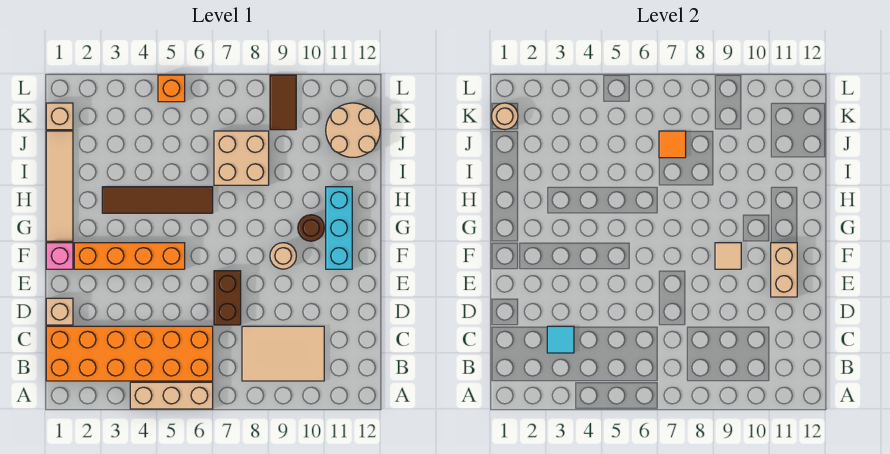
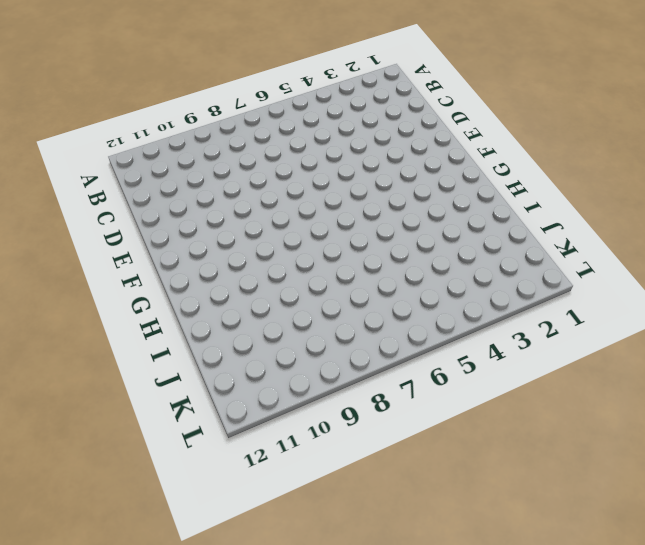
none -> tan 1x3 brick [130,382,213,409]
none -> orange 2x6 brick [46,326,213,381]
none -> tan 2x3 tile [242,326,324,381]

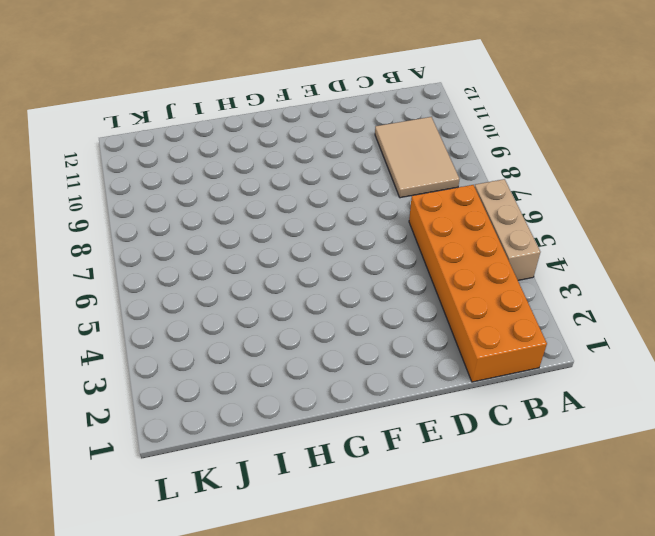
none -> tan 1x1 brick [46,298,73,325]
none -> brown 1x2 brick [214,271,241,325]
none -> pink 1x1 brick [46,243,73,269]

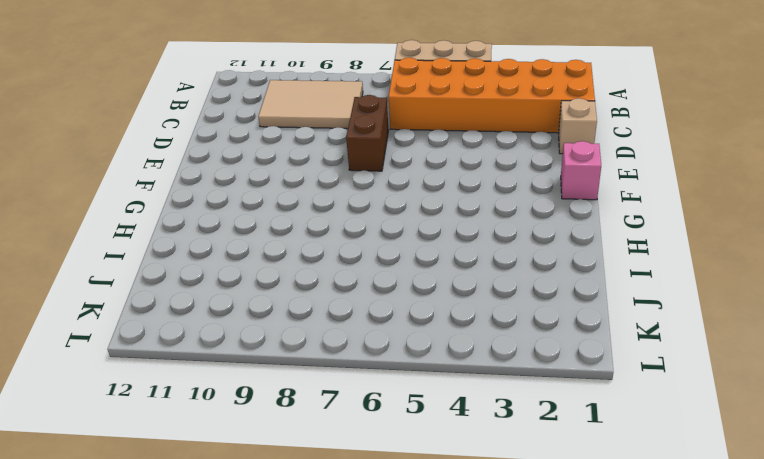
none -> orange 1x4 brick [74,243,185,269]
none -> tan 1x1 round brick [270,243,296,269]
none -> cyan 1x3 brick [326,187,352,269]

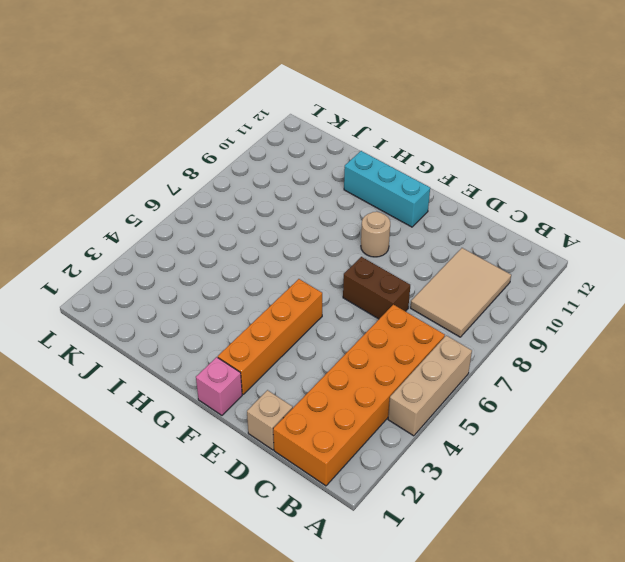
none -> tan 1x4 tile [46,131,73,241]
none -> brown 1x1 round brick [298,215,324,241]
none -> brown 1x4 tile [102,187,213,213]

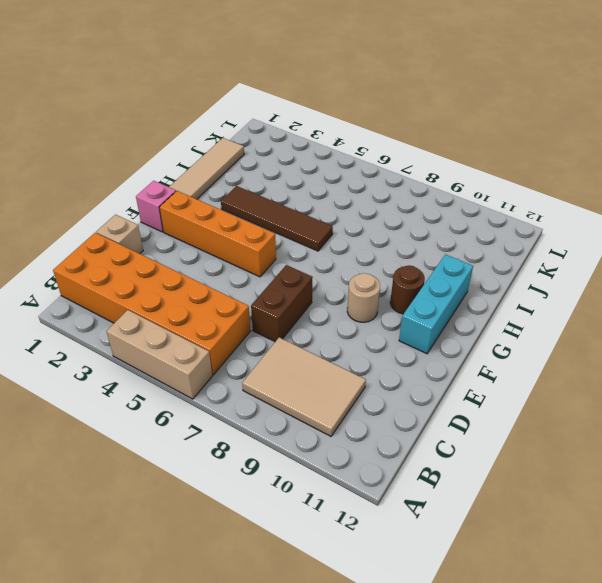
none -> tan 2x2 brick [214,131,269,185]
none -> tan 2x2 round brick [326,103,380,157]
none -> tan 1x1 brick [46,103,73,130]

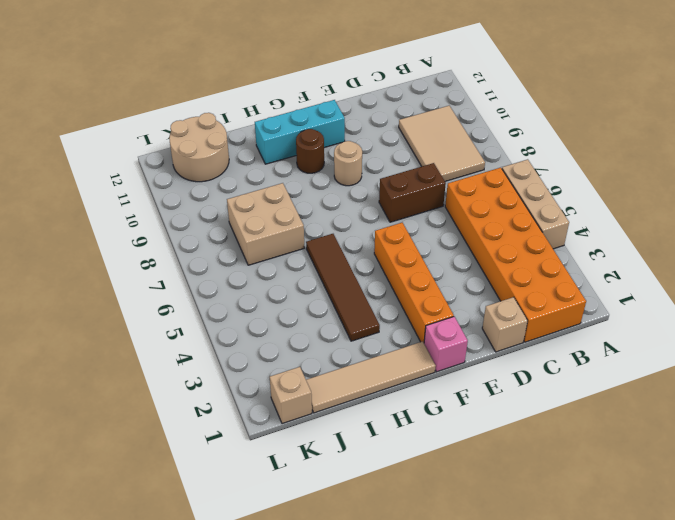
none -> brown 1x2 tile [270,75,296,130]
none -> orange 1x1 brick [158,75,185,102]
none -> cyan 1x1 tile [547,326,574,353]

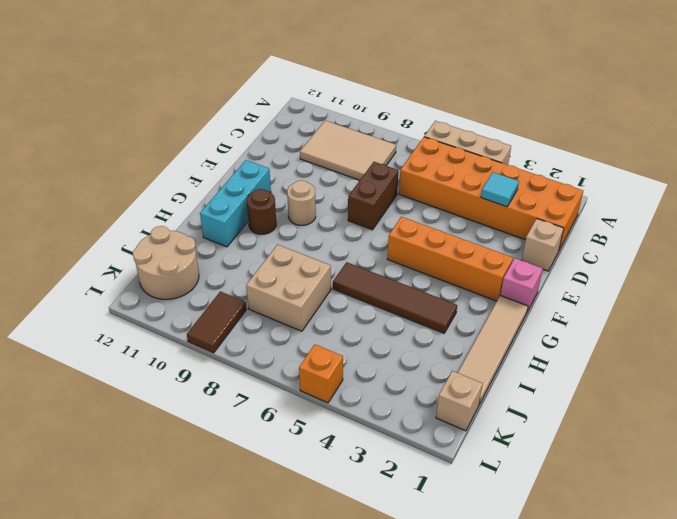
none -> tan 1x2 brick [771,243,797,297]
none -> tan 1x1 tile [715,243,741,269]
none -> orange 1x1 tile [659,131,686,158]

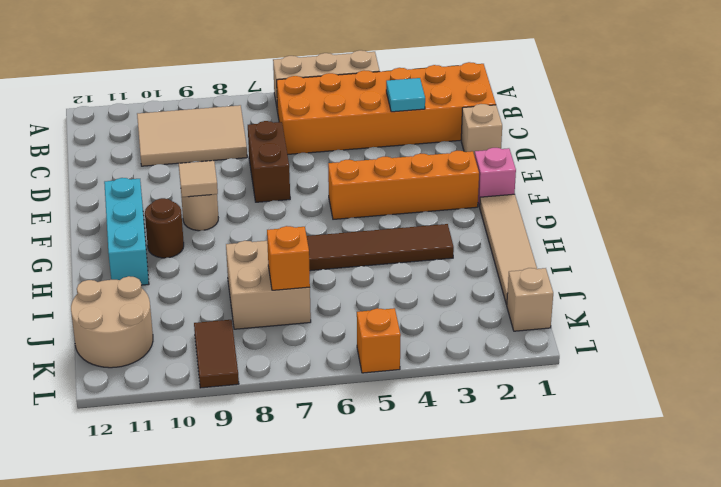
orange 1x1 brick [267,226,310,290] -> orange 1x1 tile [659,131,686,158]
none -> tan 1x2 brick [771,243,797,297]
none -> tan 1x1 round brick [491,103,518,130]

